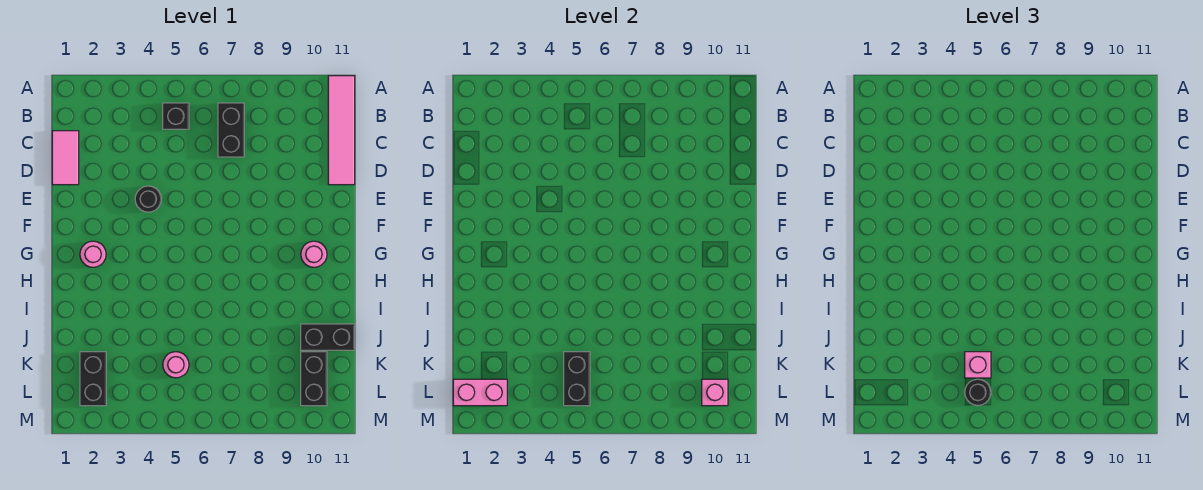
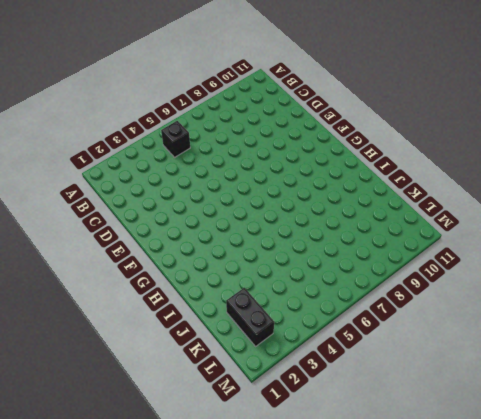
none -> pink 1x4 tile [328,76,355,185]
none -> black 1x2 brick [218,103,244,157]
none -> pink 1x2 tile [52,131,79,185]

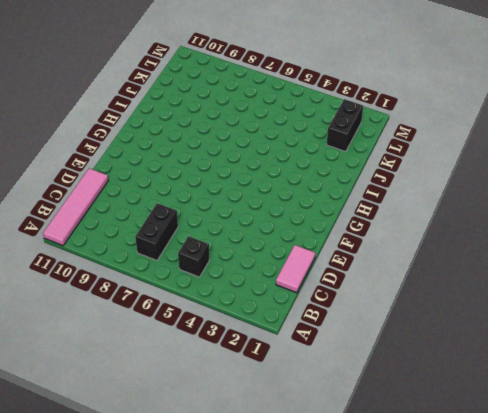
none -> black 1x1 round brick [135,186,161,212]
none -> pink 1x1 round brick [80,241,106,267]
none -> pink 1x1 round brick [301,241,327,267]

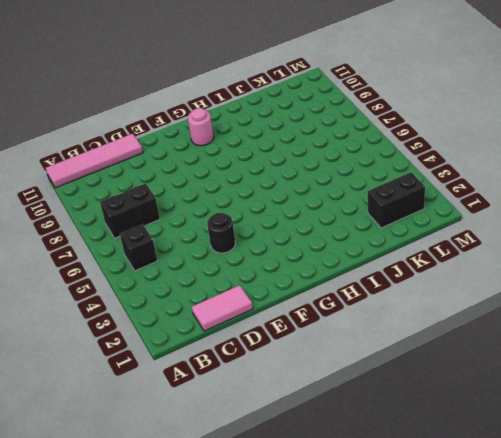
none -> pink 1x1 round brick [80,241,106,267]
none -> black 1x2 brick [301,324,355,350]
none -> pink 1x1 round brick [163,352,189,378]

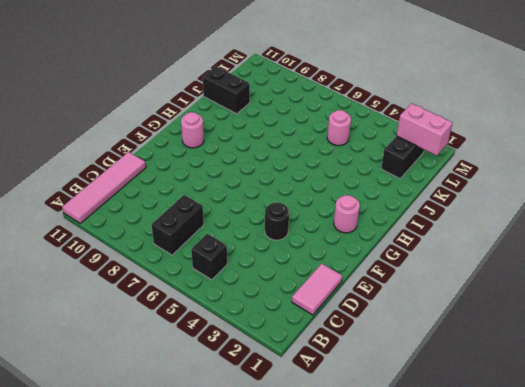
none -> black 1x2 brick [301,352,327,406]
none -> black 1x2 brick [564,352,590,406]
none -> pink 1x1 brick [702,379,728,406]

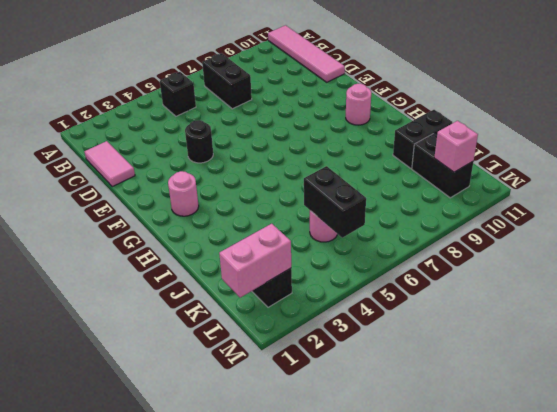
none -> pink 1x1 brick [965,352,991,378]
none -> black 1x1 round brick [965,379,991,405]

